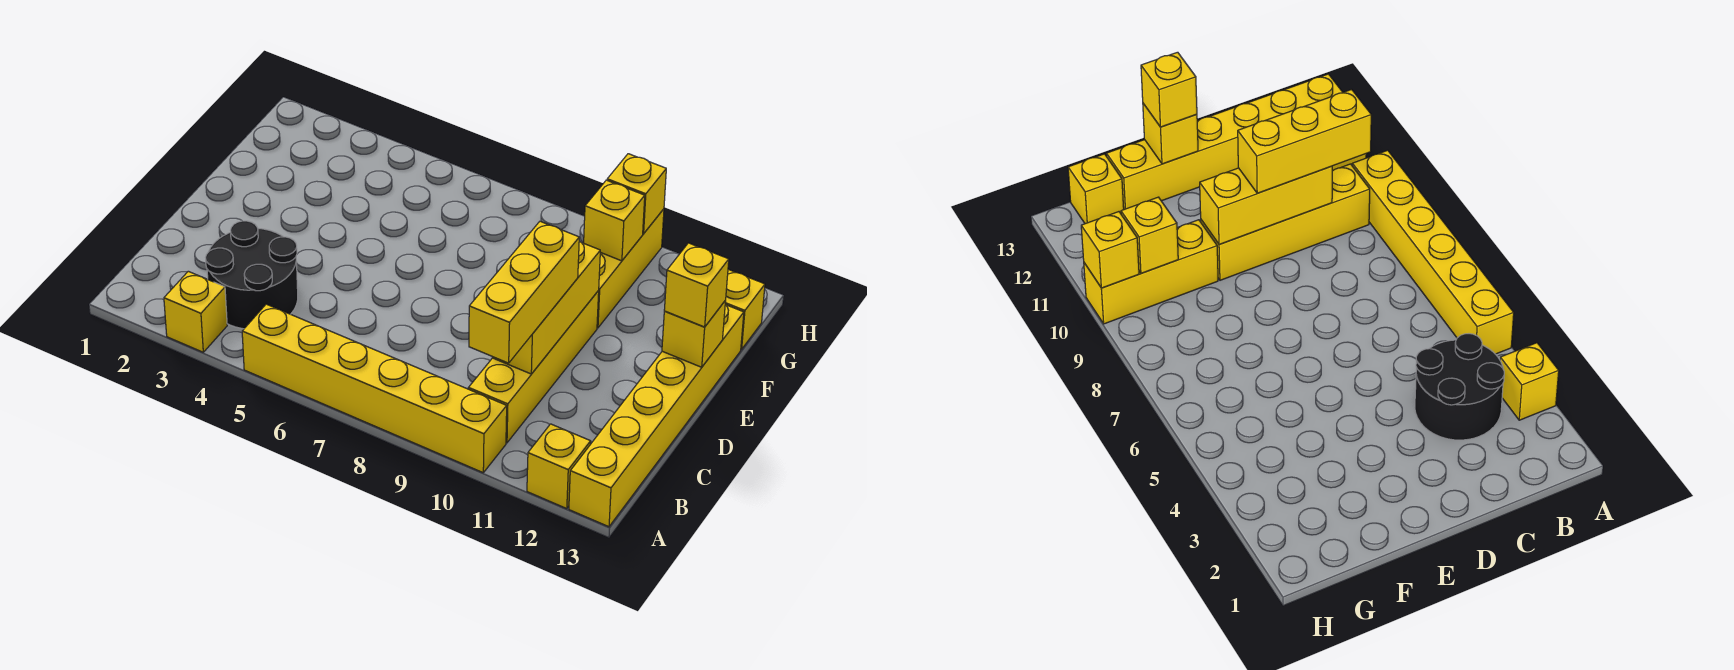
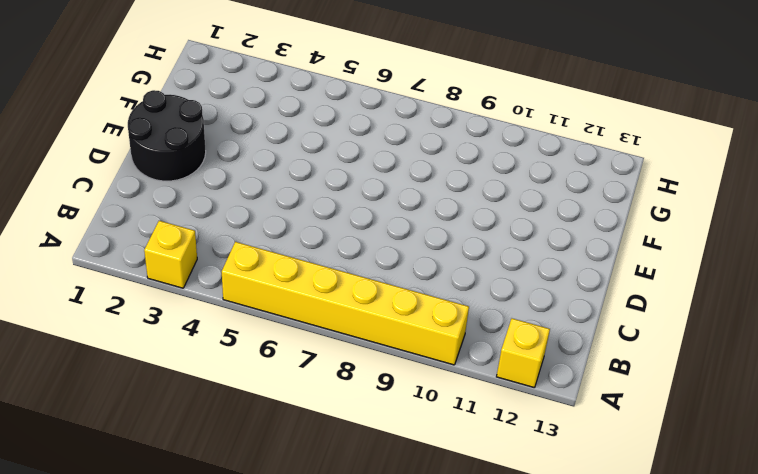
black 2x2 round brick [128,90,206,181] -> black 2x2 round brick moved to [206,221,298,329]
none -> yellow 1x6 brick [569,305,744,527]
none -> yellow 1x4 brick [468,291,599,443]
none -> yellow 1x3 brick [597,209,664,328]

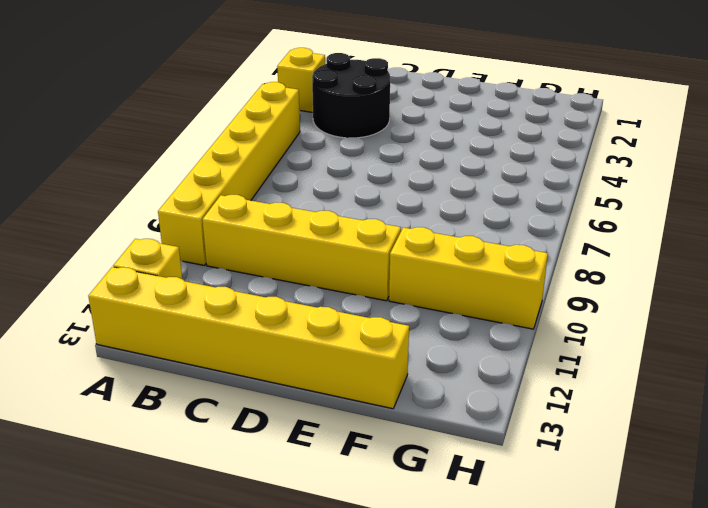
none -> yellow 1x1 brick [725,269,765,349]
none -> yellow 1x3 brick [492,241,600,374]
none -> yellow 1x1 brick [662,300,726,367]

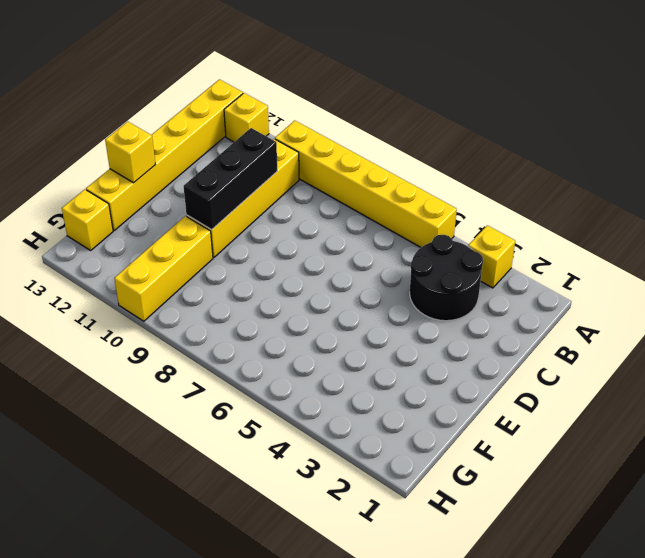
black 1x3 brick [184,128,277,230] -> yellow 1x3 brick [492,241,600,374]
none -> yellow 1x1 brick [584,180,645,261]
none -> yellow 1x1 brick [607,154,666,234]
none -> yellow 1x3 brick [469,221,579,363]

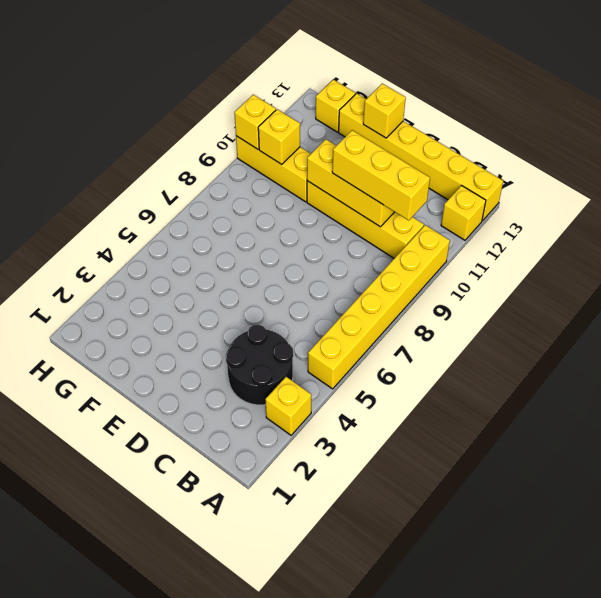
none -> yellow 1x1 brick [664,243,729,327]

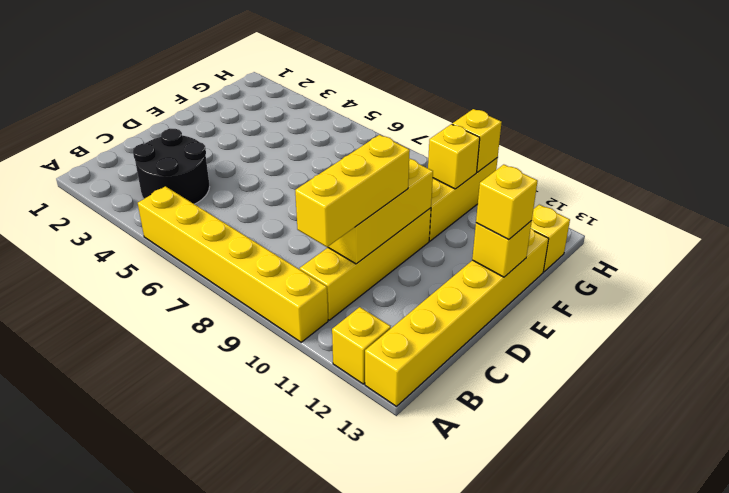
none -> yellow 1x1 brick [164,271,227,352]

